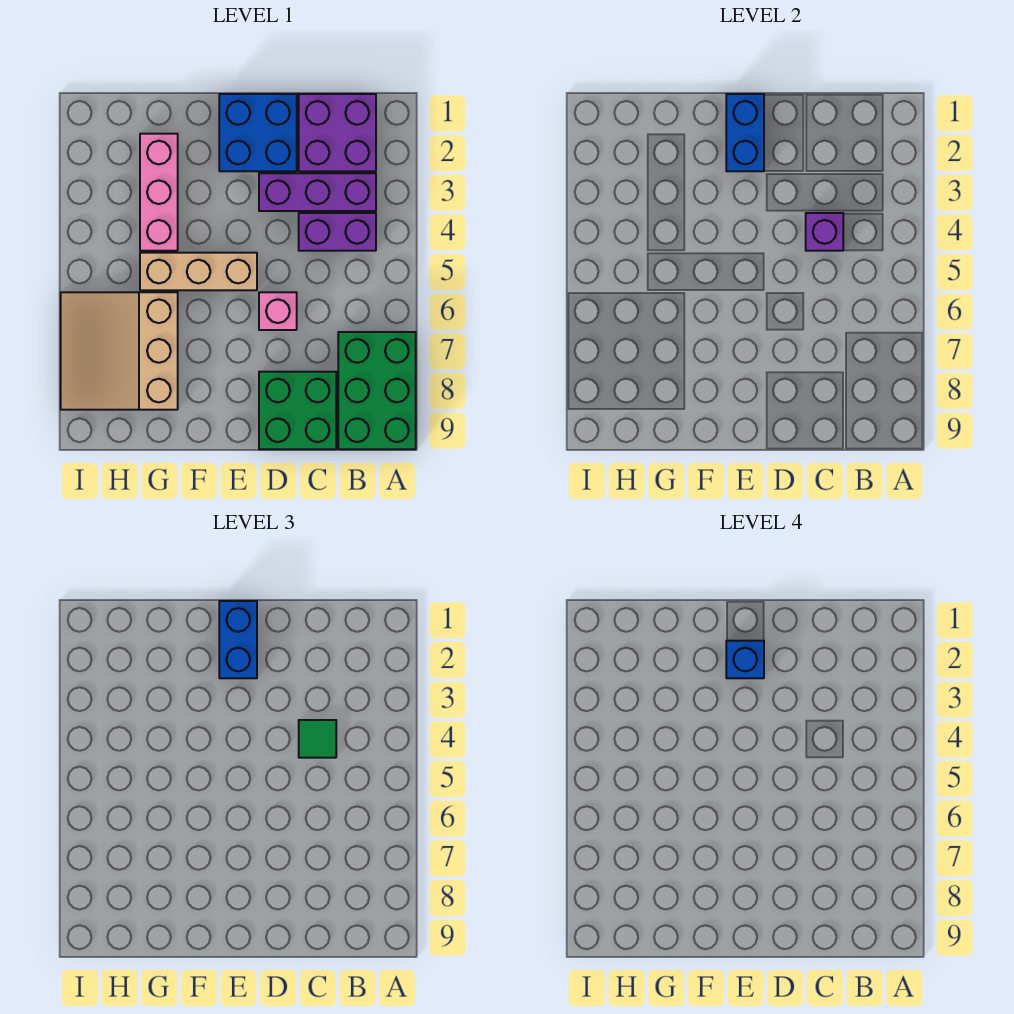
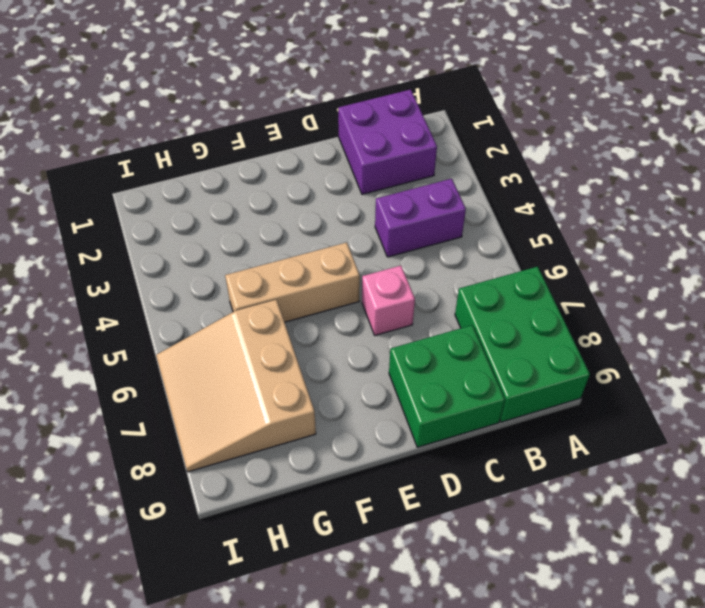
none -> purple 1x3 brick [259,173,376,211]
none -> blue 2x2 brick [219,94,297,171]
none -> pink 1x3 brick [140,134,178,251]

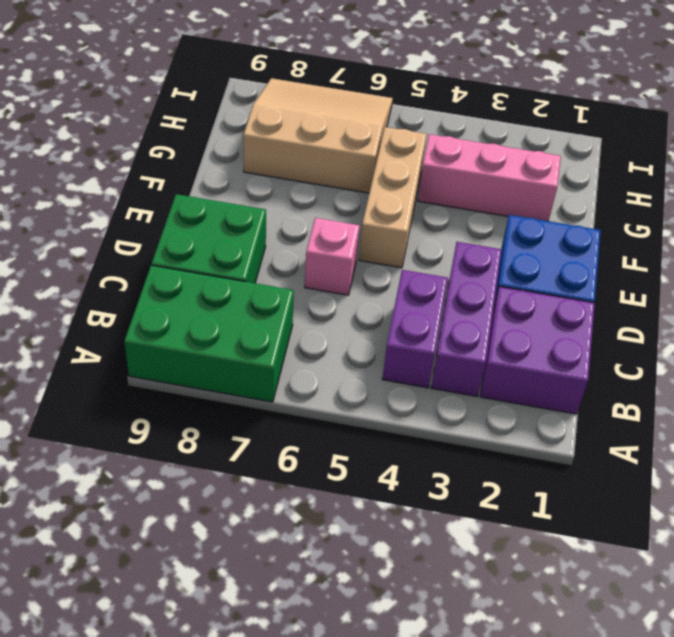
none -> purple 1x1 brick [806,213,843,251]
none -> blue 1x2 brick [726,94,764,171]
none -> green 1x1 tile [299,720,336,758]

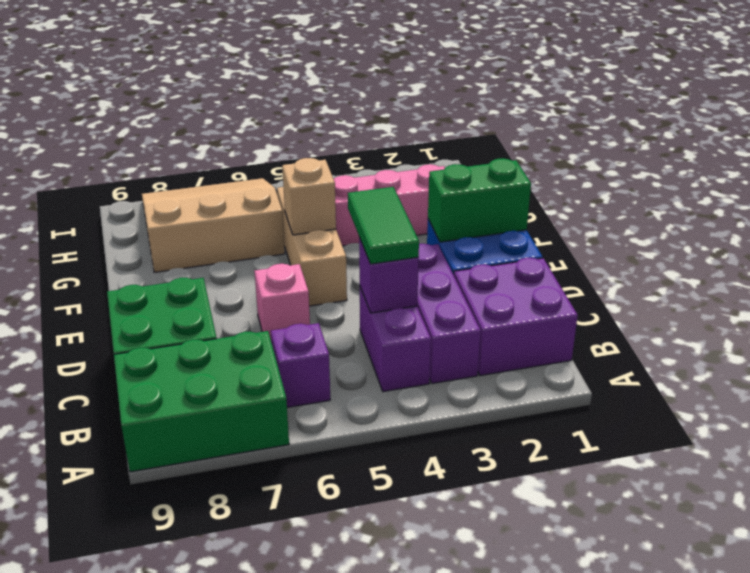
purple 1x1 brick [271,323,330,407] -> none
green 1x2 tile [348,187,419,264] -> green 1x1 tile [299,720,336,758]
green 1x2 brick [428,158,531,242] -> blue 1x2 brick [726,94,764,171]
tan 1x1 brick [282,158,336,235] -> none
none -> blue 1x2 brick [219,601,257,678]
none -> blue 1x1 brick [726,641,764,678]

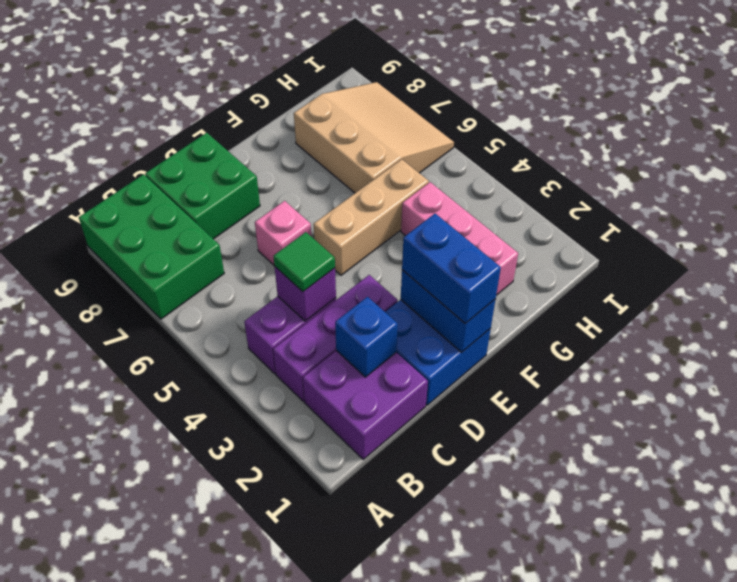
blue 1x1 brick [335,297,398,377] -> blue 1x1 brick moved to [726,641,764,678]

